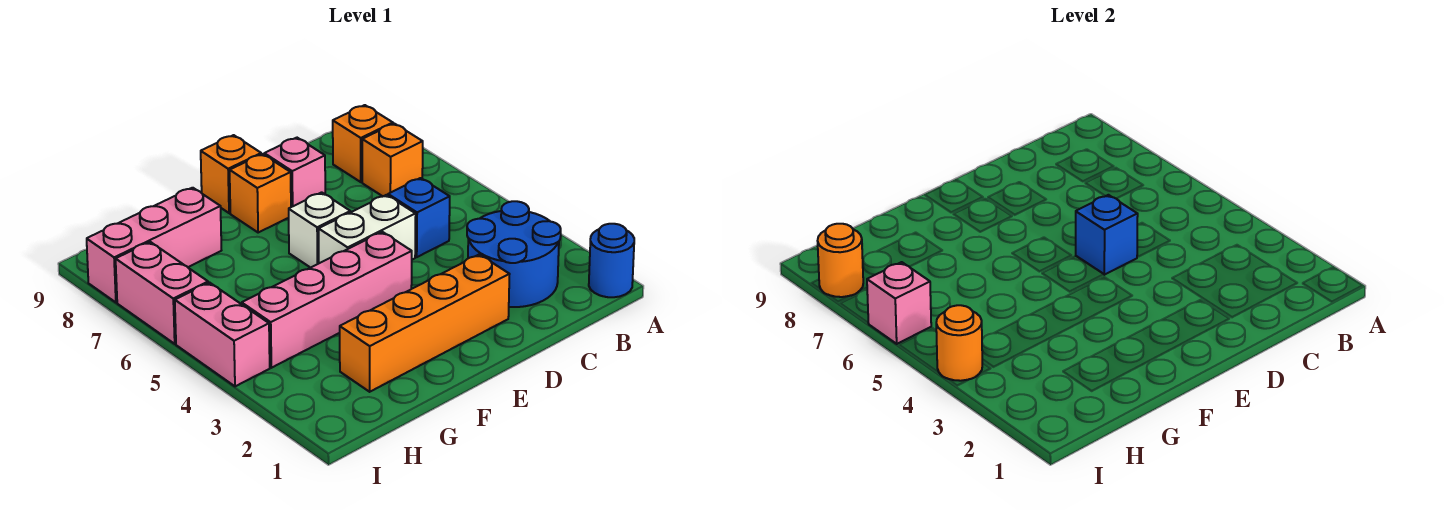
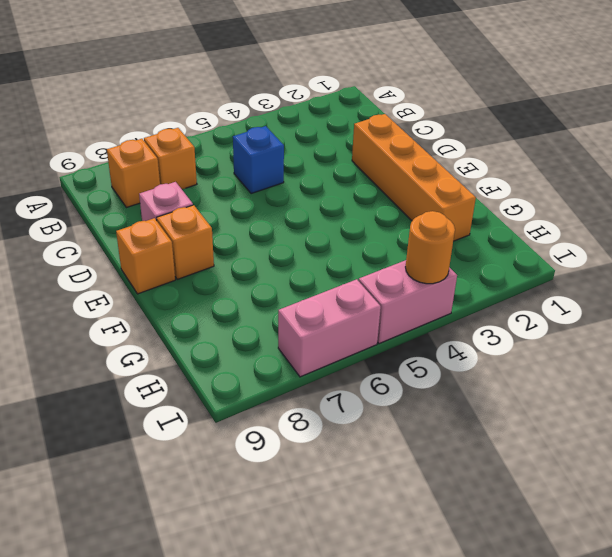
none -> blue 1x1 round brick [589,224,634,297]
none -> blue 2x2 round brick [467,201,561,307]
none -> white 1x2 brick [319,195,416,263]

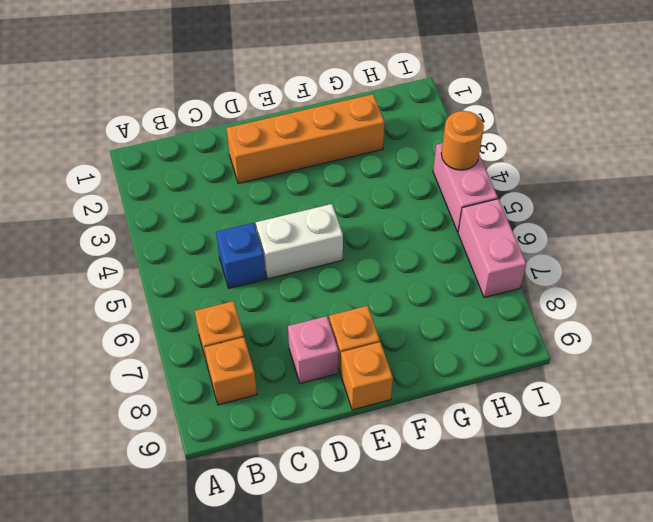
none -> blue 1x1 round brick [589,224,634,297]
none -> blue 2x2 round brick [467,201,561,307]
none -> pink 1x4 brick [242,232,412,368]

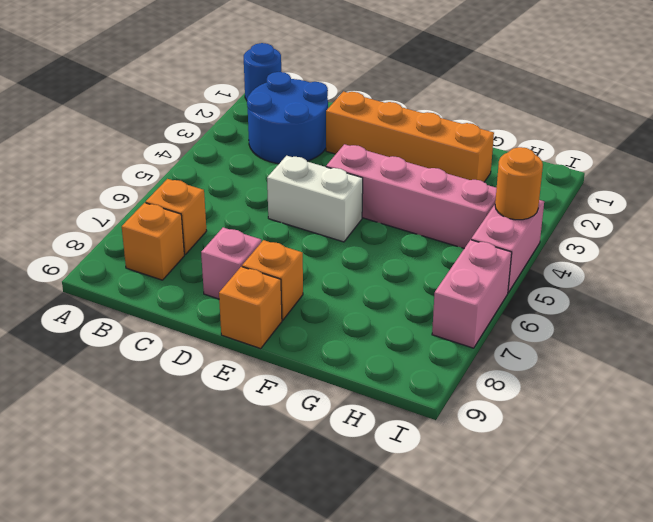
none -> blue 1x1 brick [388,178,450,257]
none -> white 1x1 brick [289,192,350,268]
none -> pink 1x3 brick [87,188,221,302]

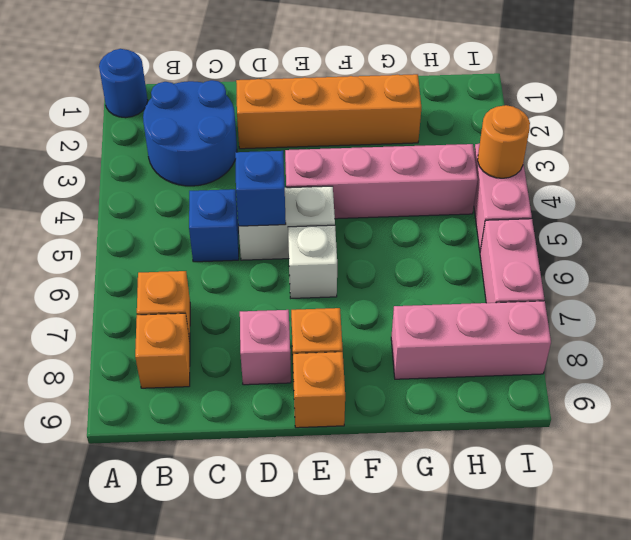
none -> pink 1x1 brick [867,262,931,344]
none -> orange 1x1 round brick [818,224,863,297]

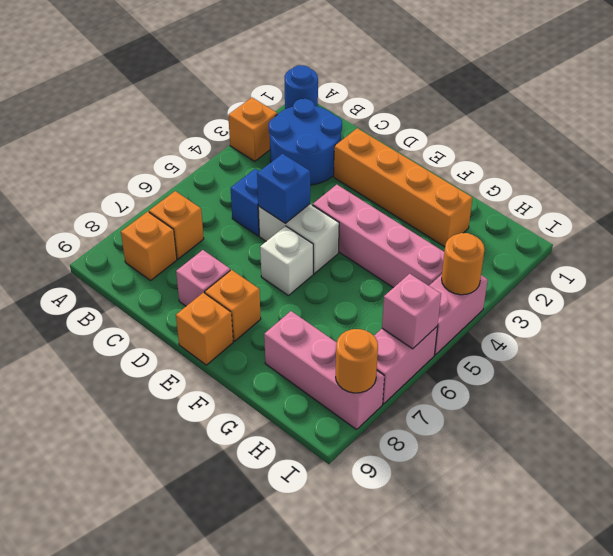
orange 1x1 brick [228,98,277,161] -> none

